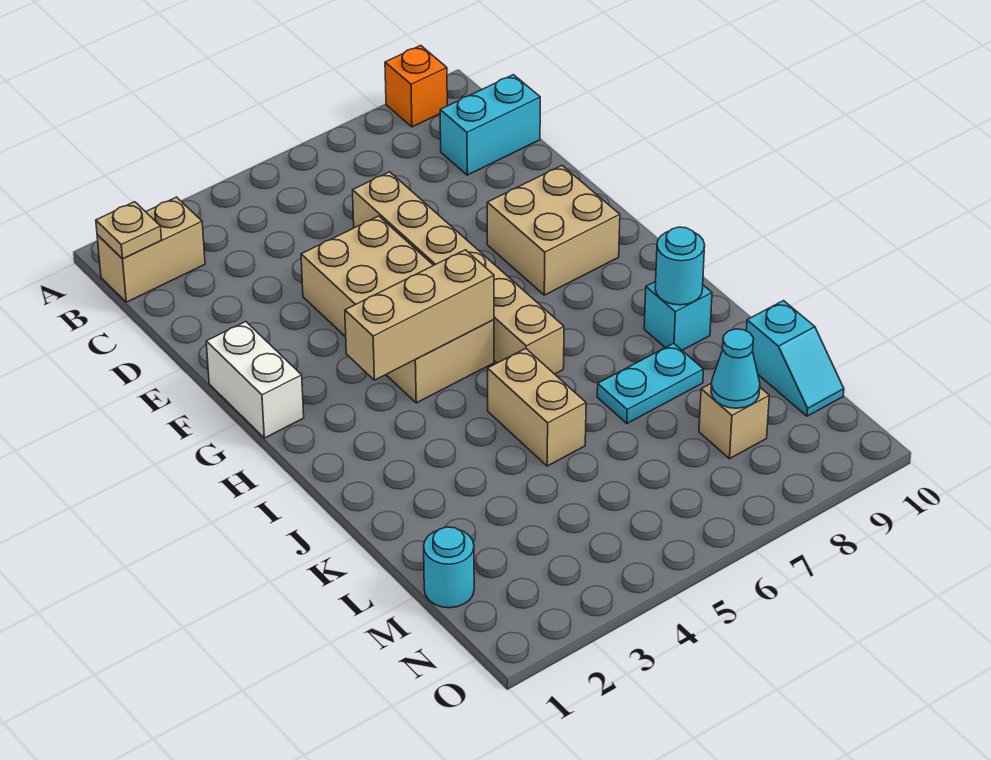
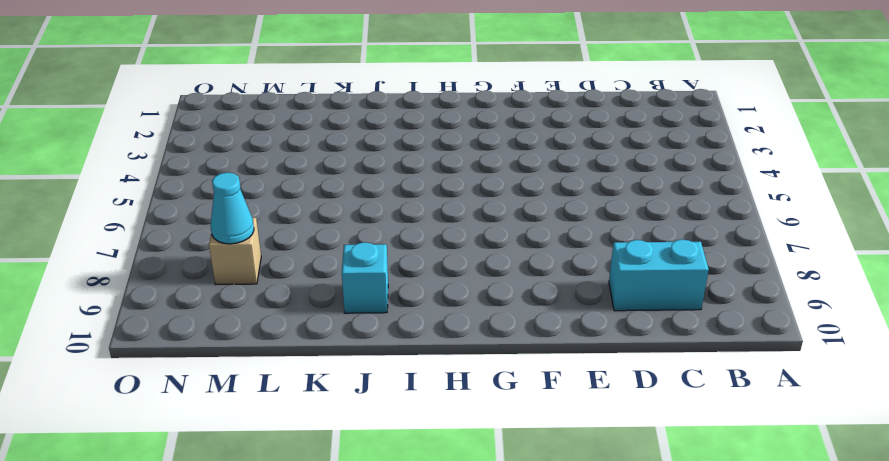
cyan 1x2 brick [609,239,709,311] -> cyan 1x2 brick turned to [440,75,540,175]
none -> orange 1x1 brick [385,45,447,127]
none -> tan 1x2 brick [97,197,205,302]
none -> tan 1x6 brick [352,172,564,374]

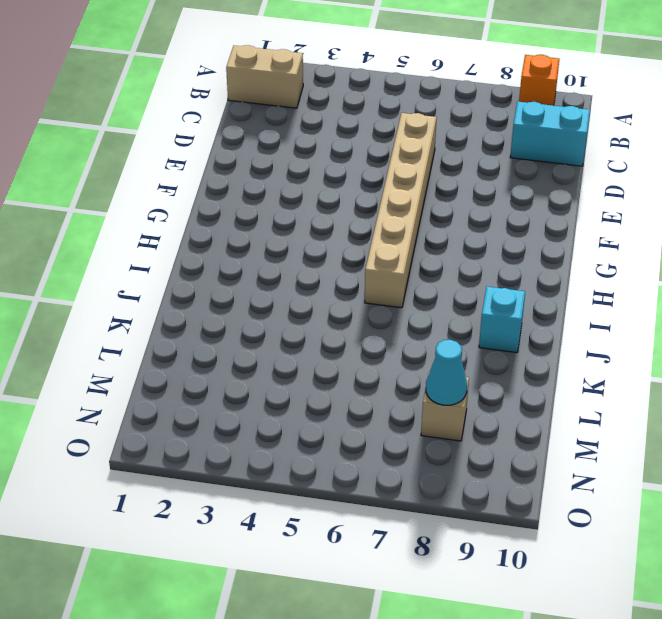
none -> tan 2x4 brick [301,216,494,403]
none -> white 1x2 brick [206,322,304,438]
none -> tan 2x2 brick [487,166,620,295]

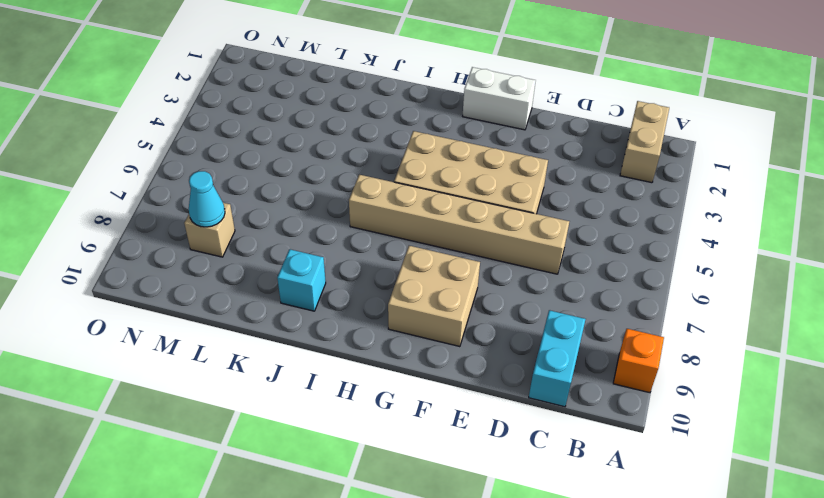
none -> tan 1x2 brick [488,348,586,466]
none -> cyan 1x2 plate [597,343,704,423]
none -> cyan 1x2 slope [746,301,844,416]

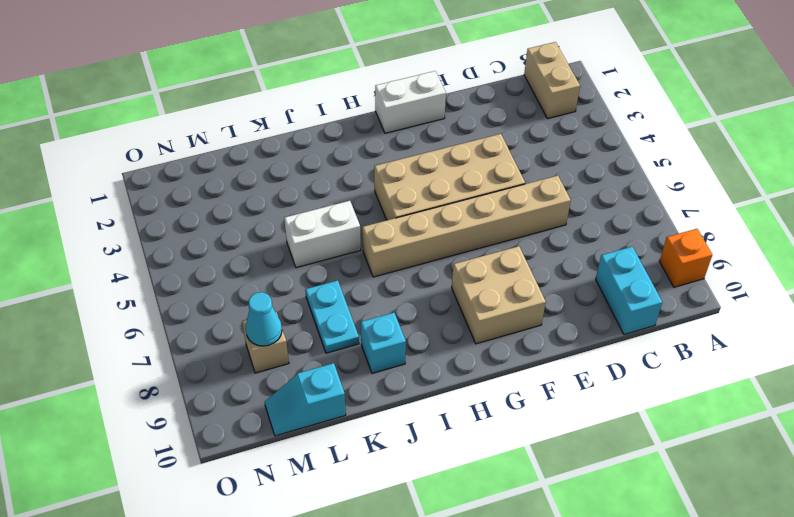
white 1x2 brick [284,201,361,268] -> tan 1x2 brick [488,348,586,466]
none -> cyan 1x1 round brick [424,527,474,608]
none -> tan 1x1 plate [96,202,162,259]
none -> tan 1x3 brick [345,250,494,380]

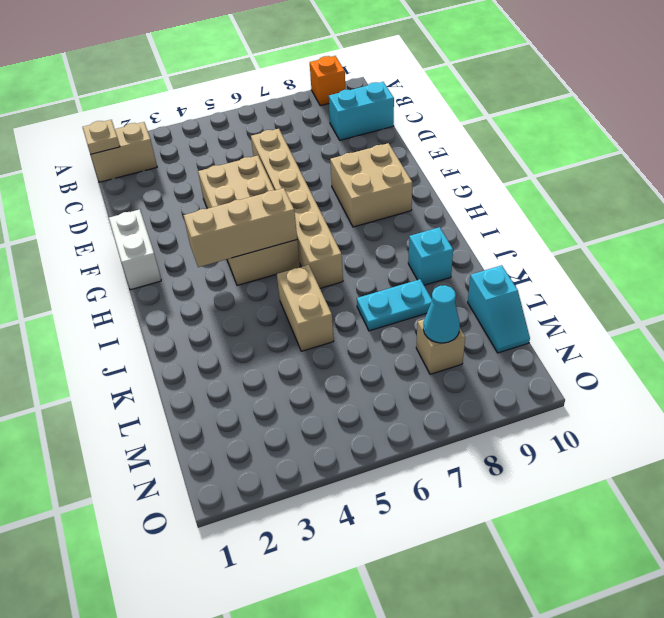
none -> cyan 1x1 round brick [424,527,474,608]
none -> cyan 1x1 round brick [655,227,705,305]

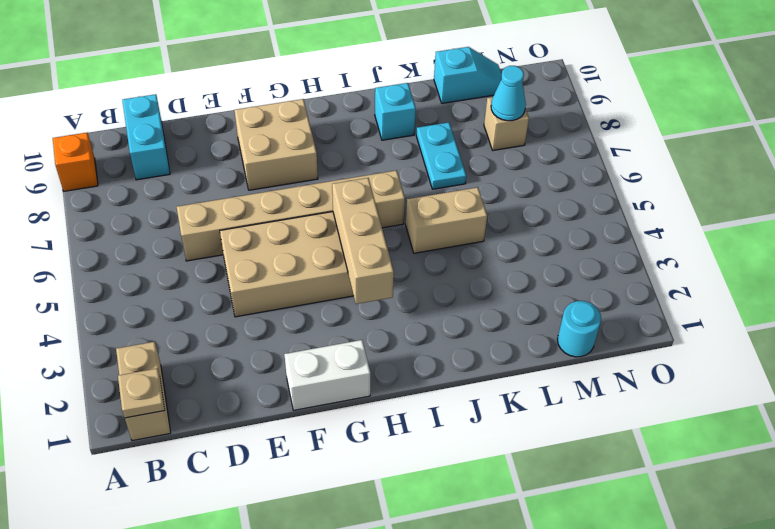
none -> cyan 1x1 round brick [655,227,705,305]

